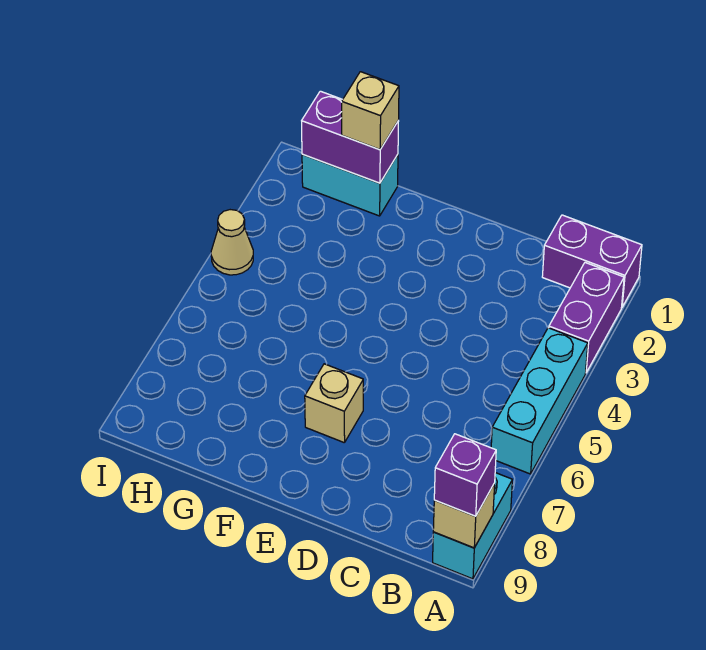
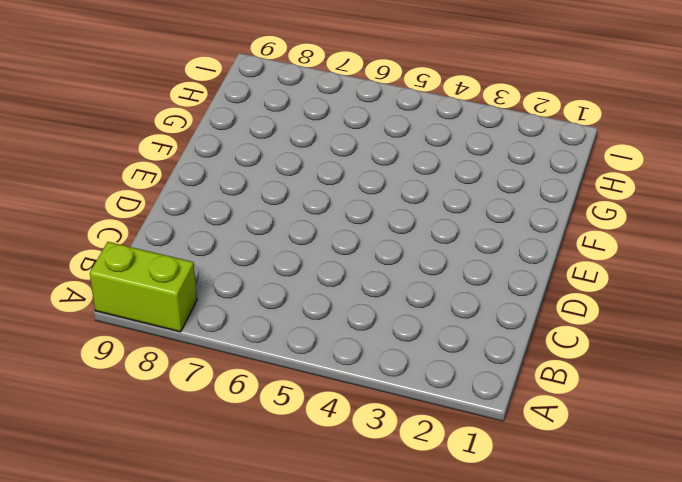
lime 1x2 brick [90,242,197,332] -> cyan 1x2 brick [433,473,512,579]
none -> purple 1x2 brick [542,215,642,307]
none -> purple 1x2 brick [549,263,624,372]

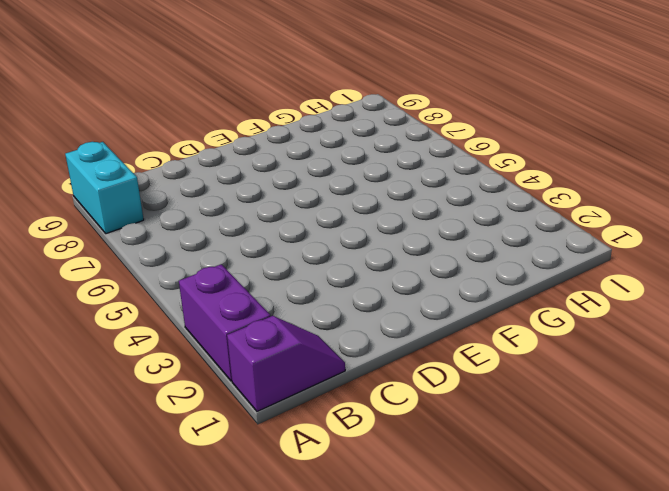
purple 1x2 slope [227,316,345,411] -> purple 1x2 brick [542,215,642,307]
none -> cyan 1x3 brick [491,328,588,474]
none -> tan 1x1 brick [305,364,363,443]

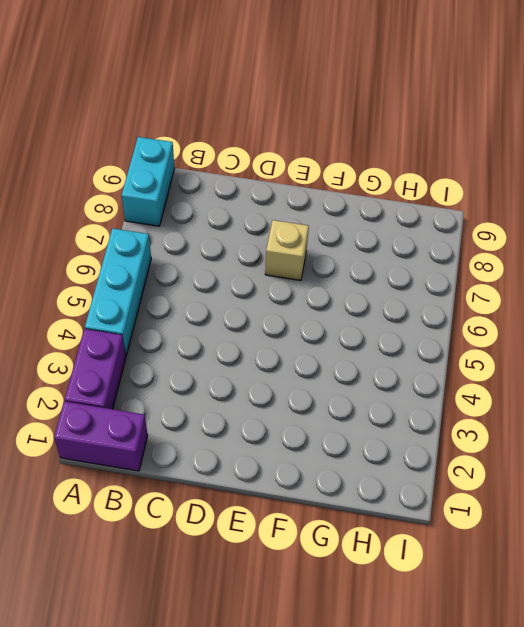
none -> cyan 1x2 brick [302,154,398,216]
none -> tan 1x1 cone [211,210,253,275]

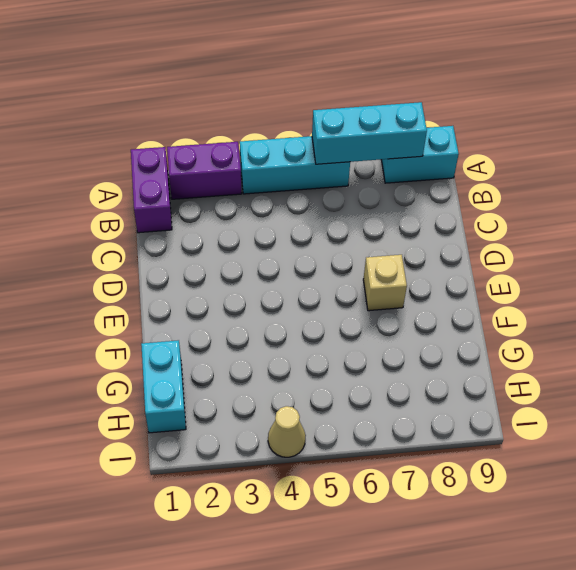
cyan 1x3 brick [312,102,427,164] -> none
none -> tan 1x1 brick [433,483,495,548]
none -> purple 1x2 brick [302,91,399,183]

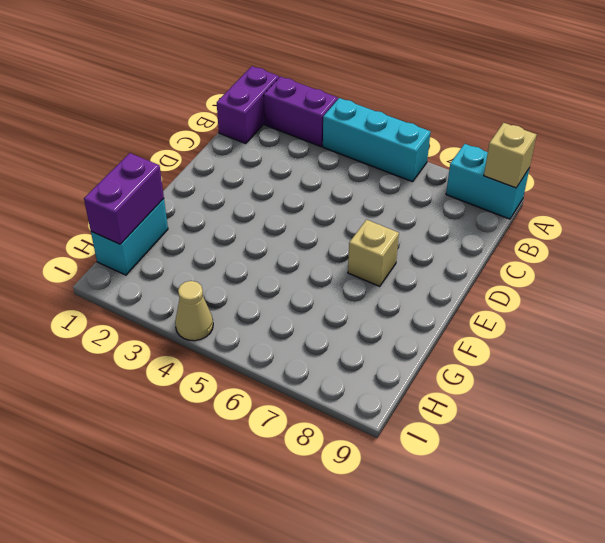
none -> purple 1x1 brick [434,434,496,516]
none -> tan 1x1 brick [342,72,399,150]

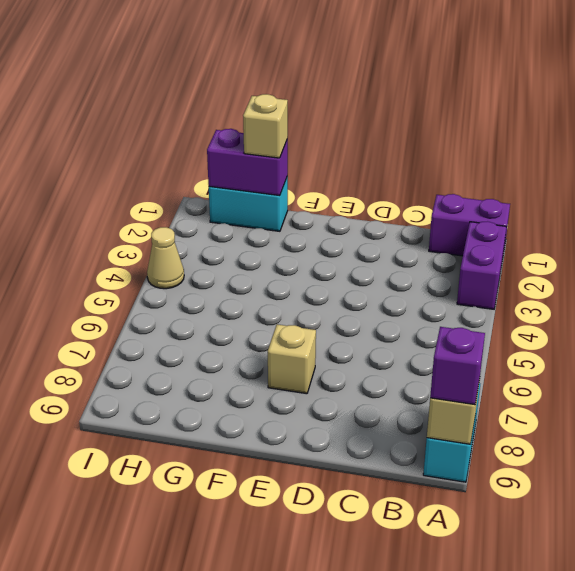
none -> cyan 1x3 brick [491,328,588,474]

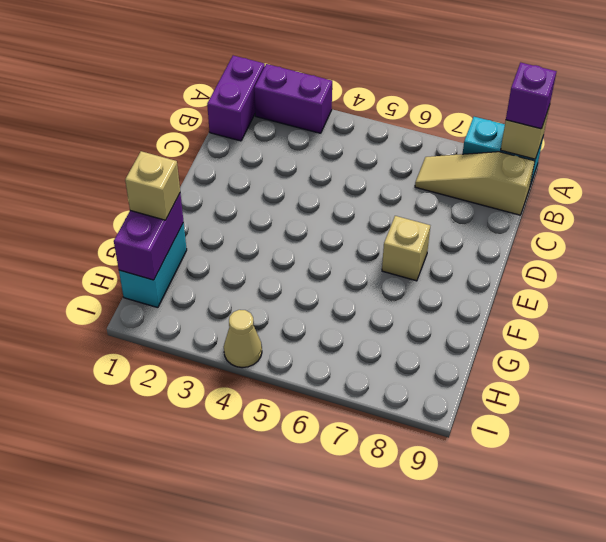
tan 1x3 slope [415,152,535,215] -> none
none -> cyan 1x3 brick [491,328,588,474]

